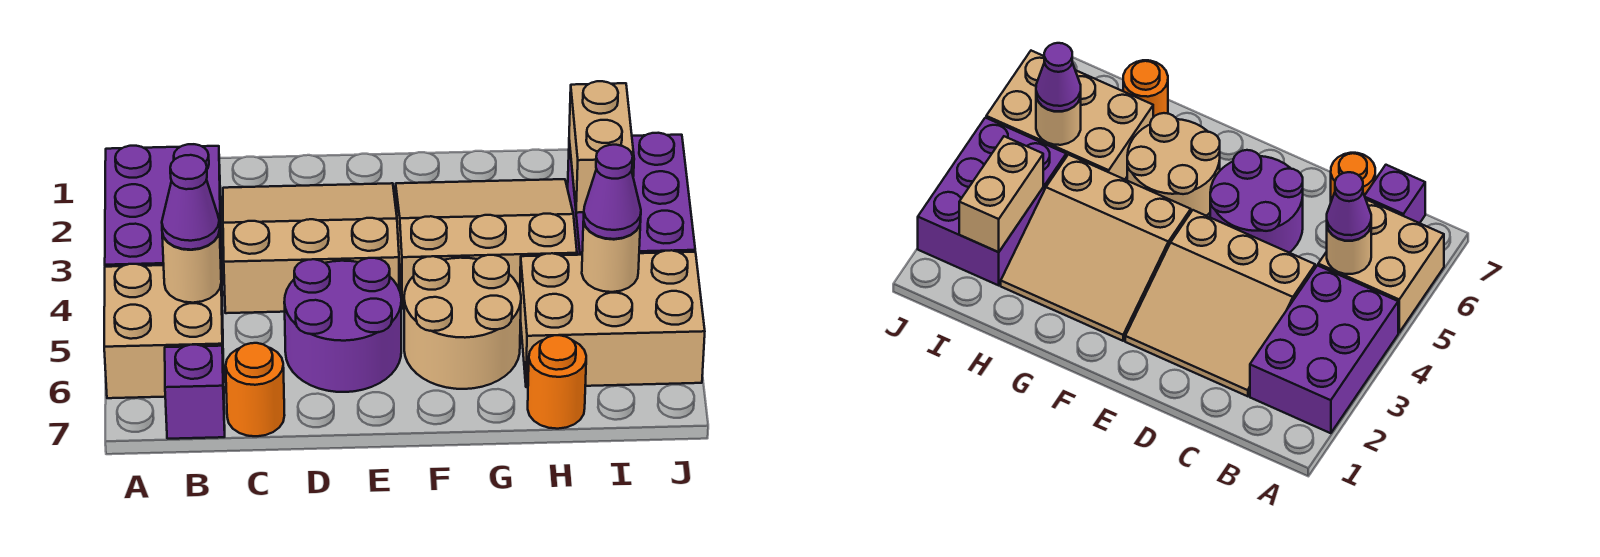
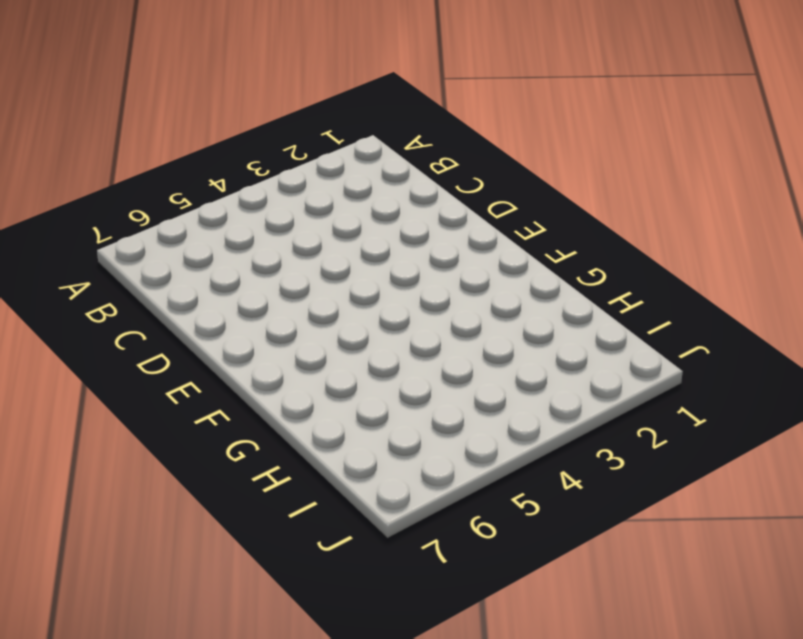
none -> purple 2x3 brick [105,144,222,282]
none -> tan 2x2 brick [104,264,224,398]
none -> purple 1x1 brick [165,345,225,439]

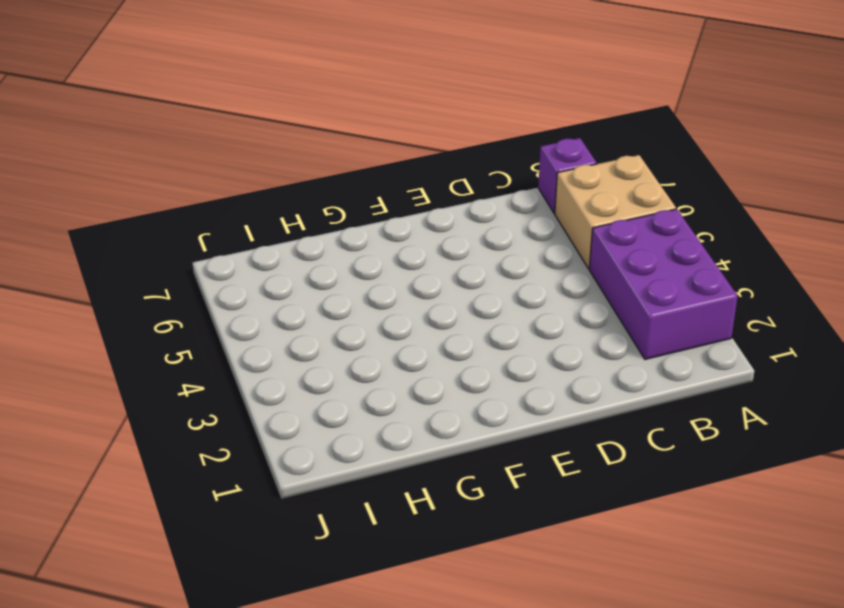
none -> tan 3x3 slope [223,183,399,313]
none -> orange 1x1 round brick [226,343,285,436]
none -> purple 2x2 round brick [284,258,401,392]

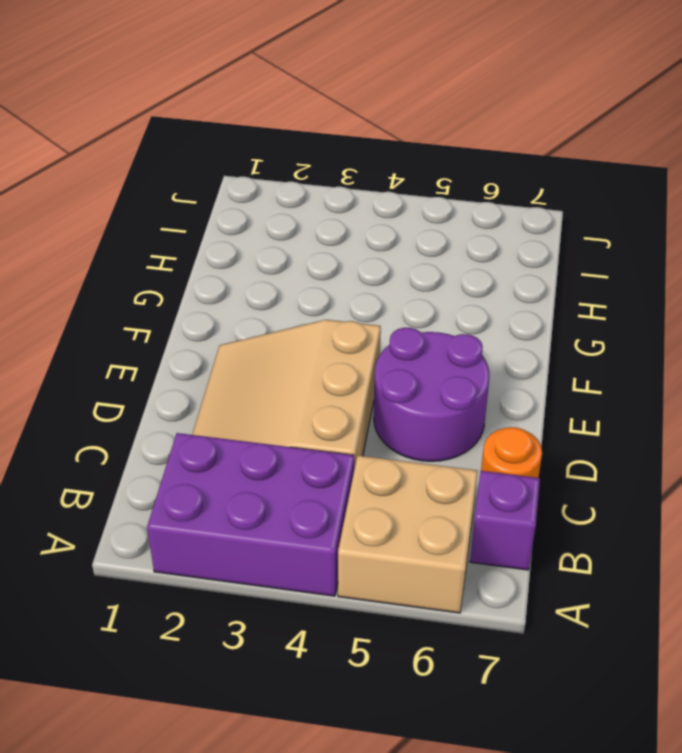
none -> tan 3x3 slope [396,179,577,309]
none -> tan 2x2 round brick [404,255,521,389]
none -> tan 2x3 brick [520,250,705,387]

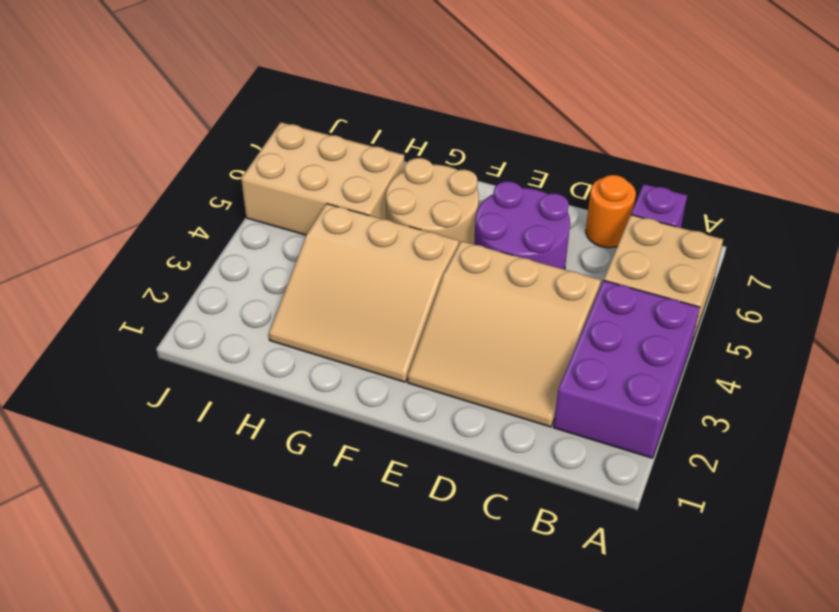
none -> orange 1x1 round brick [528,335,586,429]
none -> purple 2x3 brick [568,133,695,255]
none -> tan 1x1 round brick [162,231,221,303]

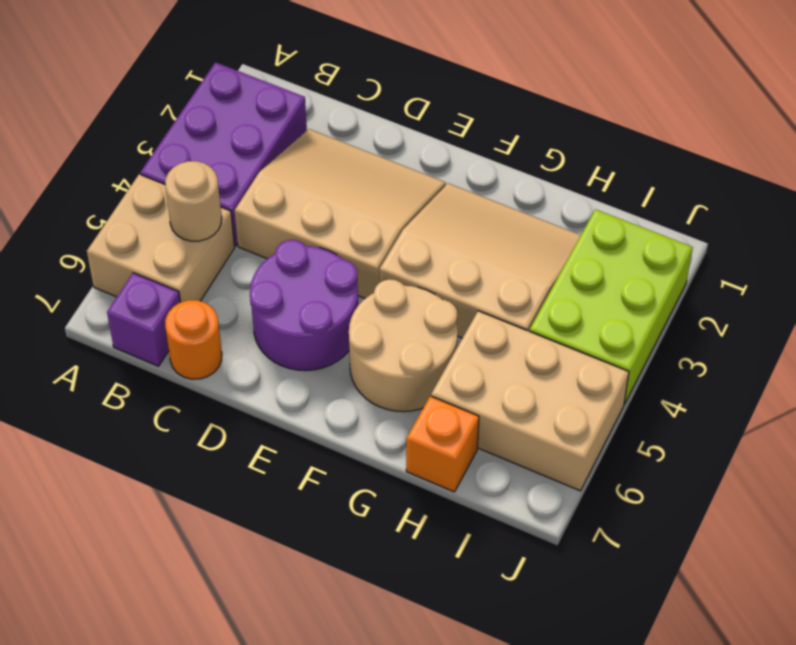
orange 1x1 brick [406,396,479,492] -> orange 1x1 round brick [528,335,586,429]
lime 2x3 brick [530,209,693,404] -> purple 2x3 brick [568,133,695,255]
none -> tan 1x2 brick [569,81,634,213]
none -> tan 1x1 round brick [582,221,641,292]
none -> purple 1x1 cone [162,155,220,250]

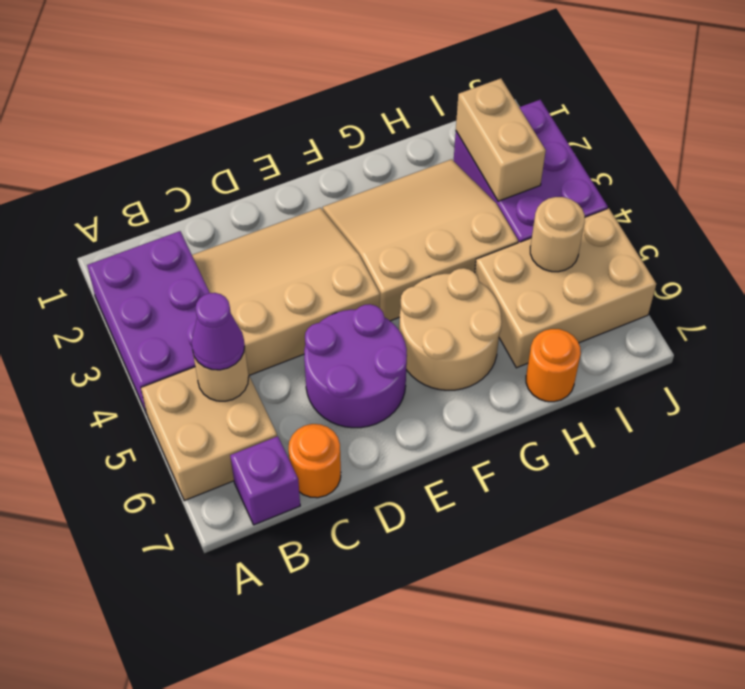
none -> purple 1x1 cone [584,145,641,239]

